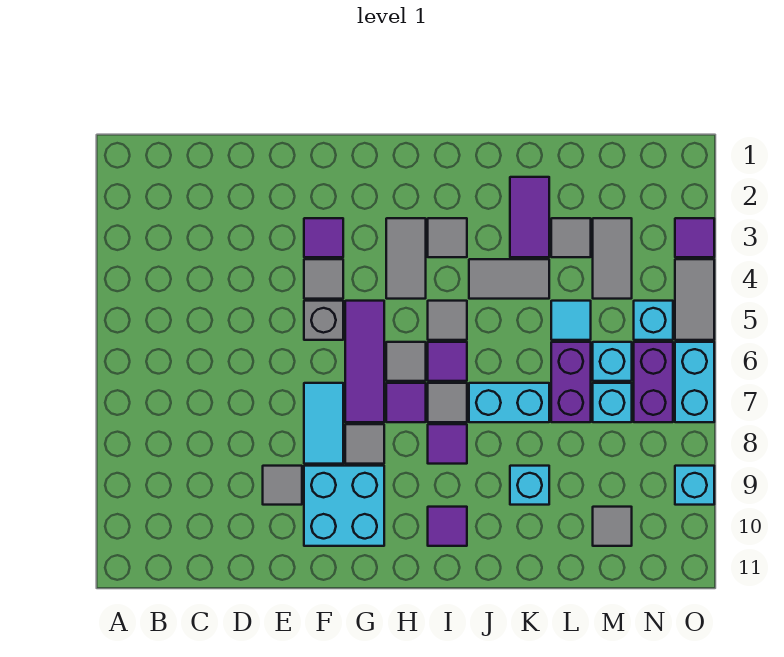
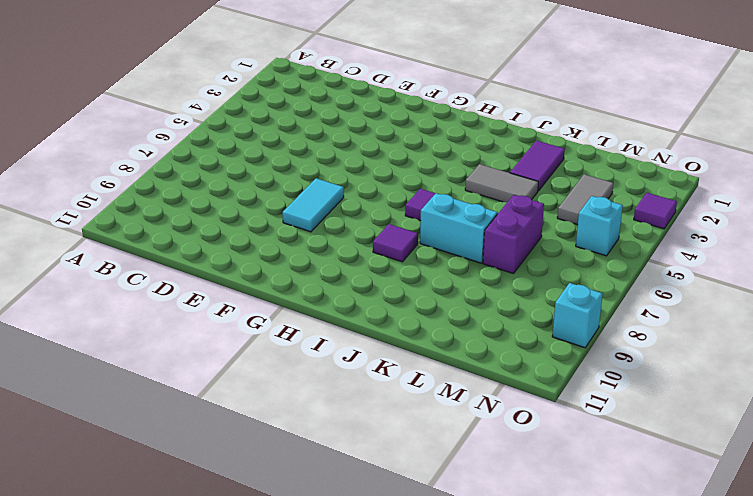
none -> grey 1x1 tile [263,466,302,505]
none -> purple 1x1 tile [304,218,343,257]
none -> grey 1x1 tile [304,259,343,299]
none -> grey 1x1 brick [304,301,343,340]

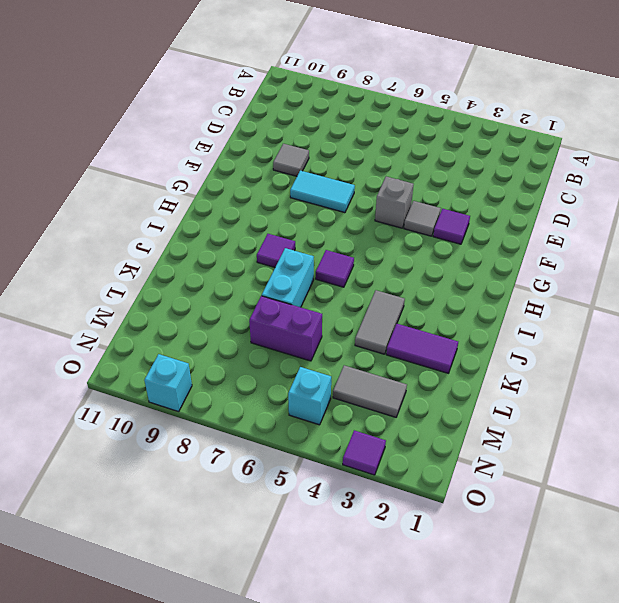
none -> cyan 2x2 brick [304,466,384,546]
none -> purple 1x3 tile [345,301,384,422]
none -> grey 1x1 tile [345,424,384,464]
none -> grey 1x2 tile [386,218,426,299]

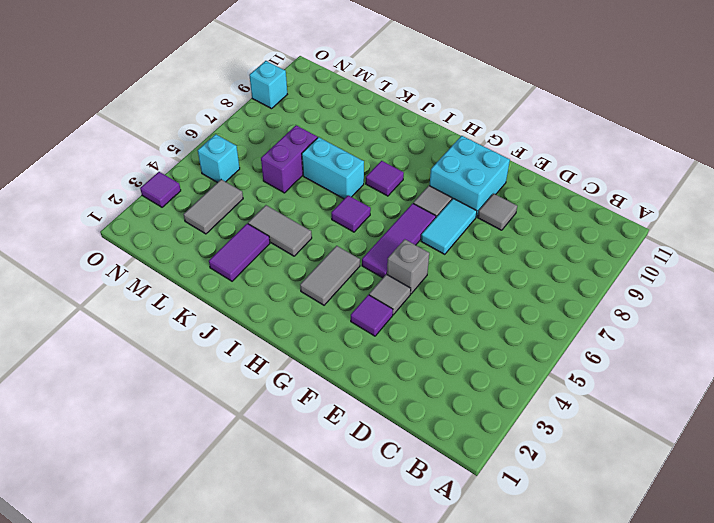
none -> grey 1x1 tile [386,342,426,381]
none -> purple 1x1 tile [386,383,426,422]
none -> grey 1x1 tile [428,218,467,257]
none -> grey 1x1 tile [428,301,467,340]

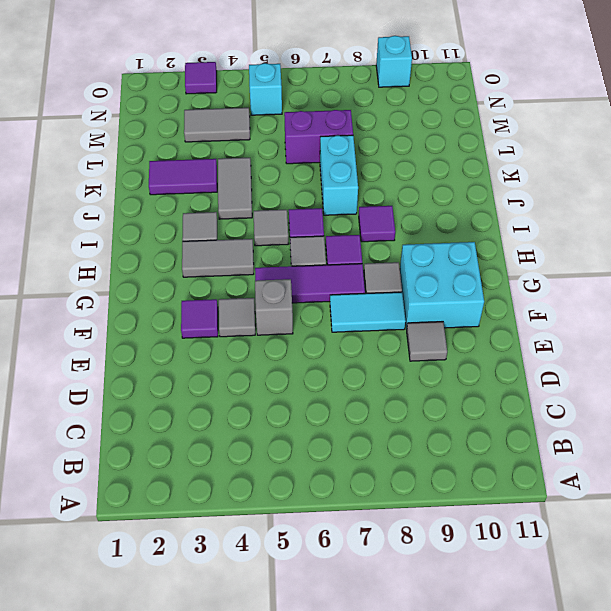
none -> grey 1x1 tile [428,383,467,422]
none -> purple 1x1 tile [428,507,467,546]
none -> cyan 1x1 brick [510,466,549,505]
none -> grey 1x1 tile [551,218,591,257]

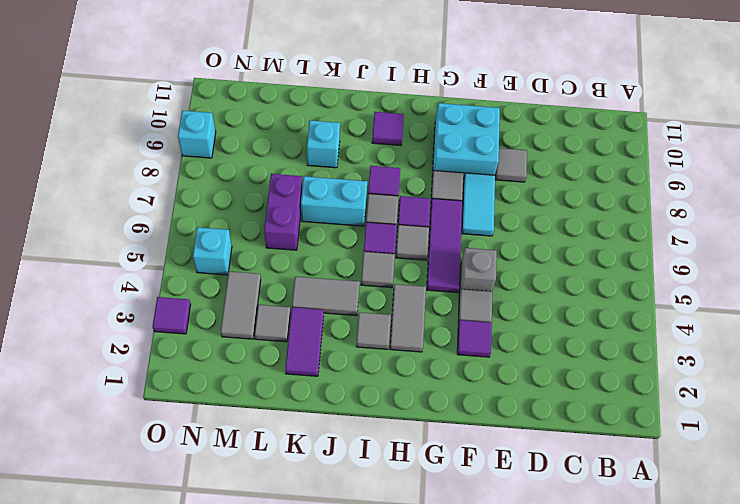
none -> cyan 1x1 tile [551,301,591,340]
none -> cyan 1x1 brick [593,342,632,381]
none -> cyan 1x1 brick [593,383,632,422]
none -> grey 1x1 tile [593,507,632,546]

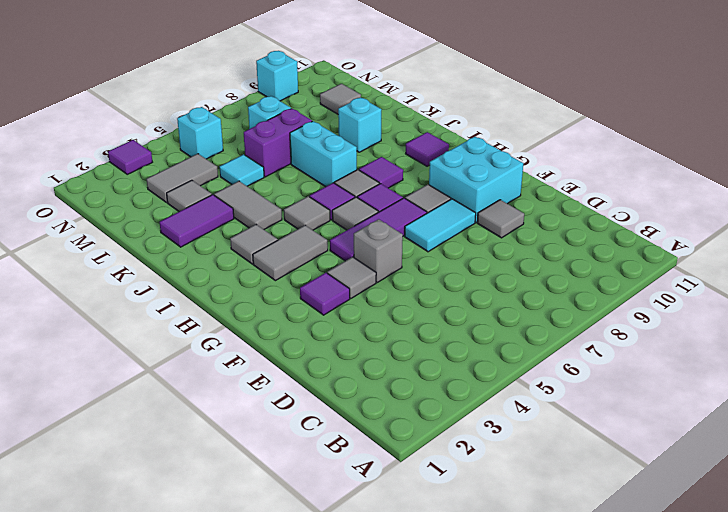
none -> cyan 1x1 brick [593,342,632,381]
none -> purple 1x2 brick [634,342,673,422]
none -> grey 1x2 tile [675,259,714,340]
none -> cyan 1x2 brick [675,342,714,422]

